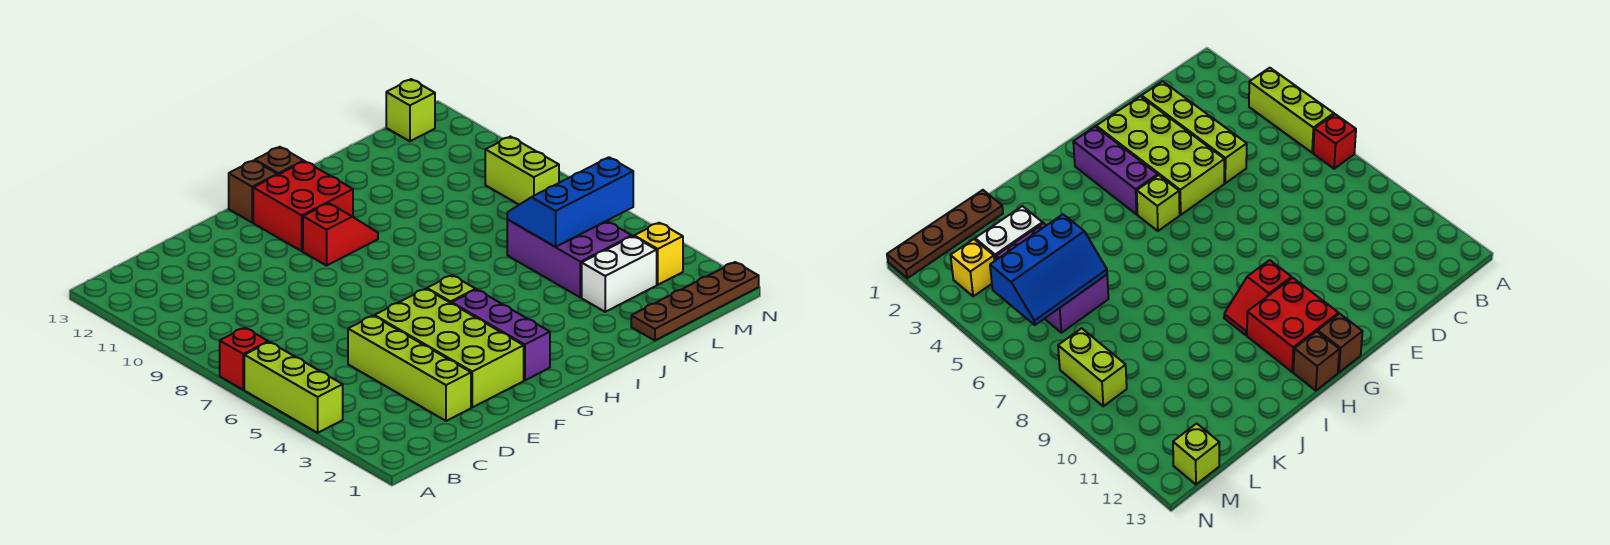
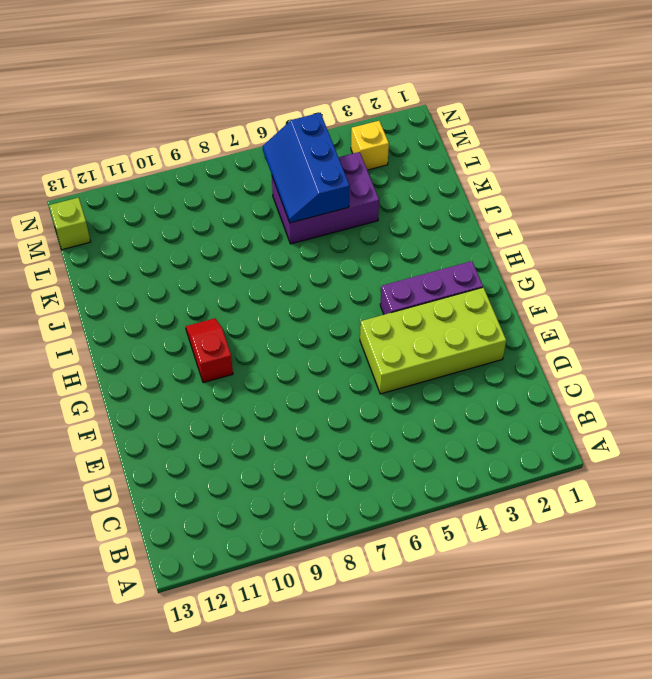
none -> lime 1x3 brick [244,342,343,433]
none -> red 1x1 brick [220,328,268,390]
none -> lime 1x4 brick [348,316,471,421]

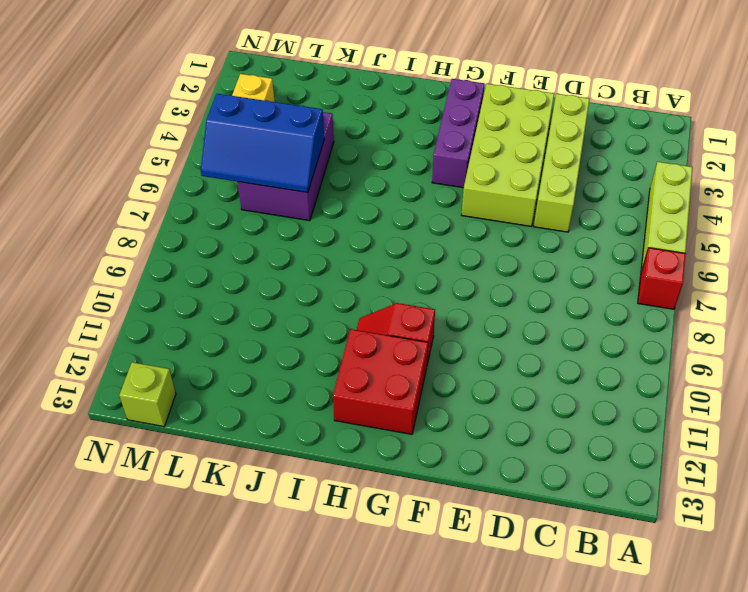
none -> lime 1x1 brick [427,275,476,303]
none -> brown 1x1 brick [229,160,277,222]
none -> brown 1x1 brick [255,147,304,175]

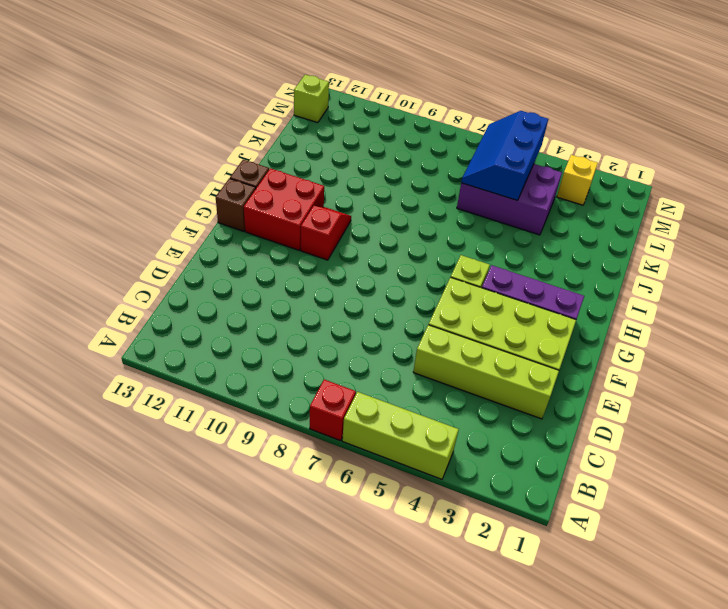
none -> brown 1x4 plate [631,262,759,341]
none -> white 1x2 brick [582,236,657,312]
none -> lime 1x2 brick [485,137,559,205]

